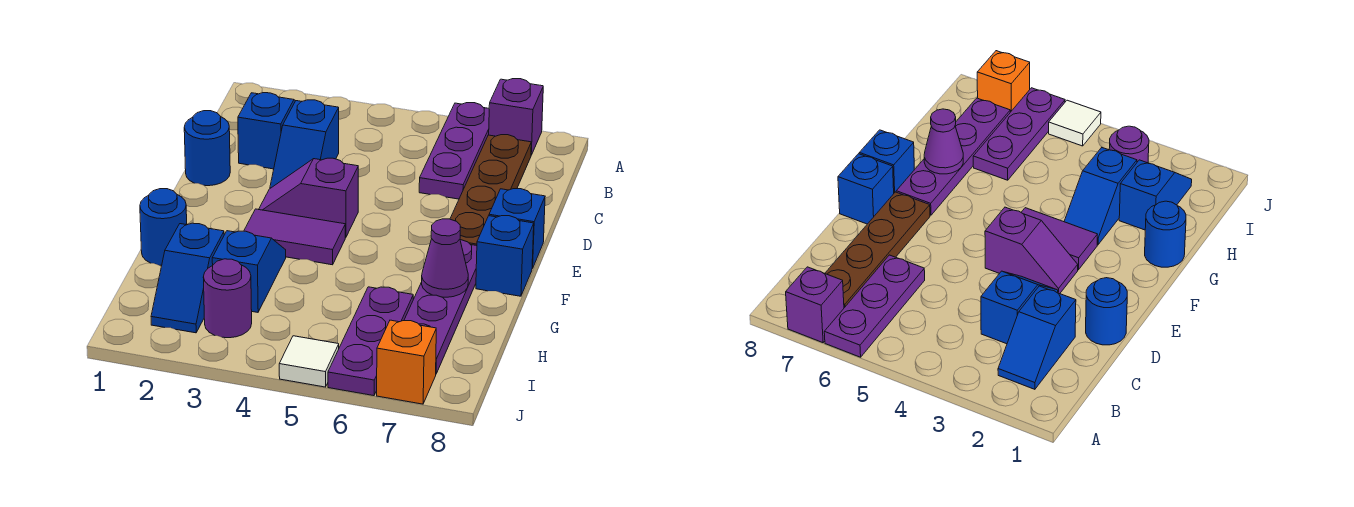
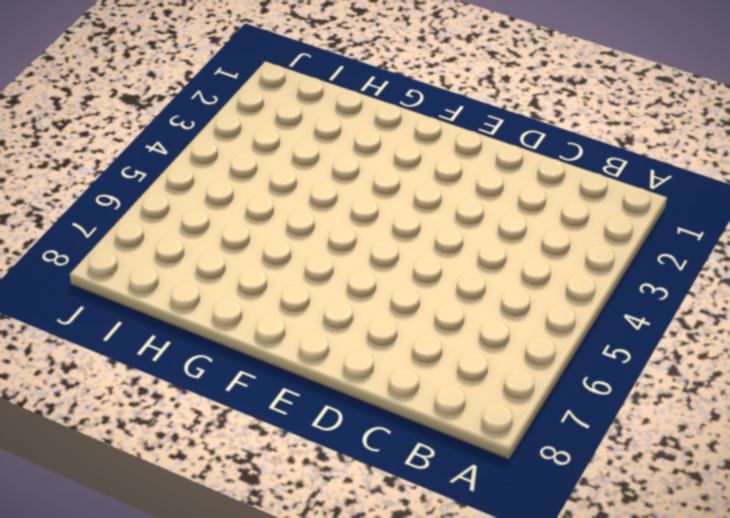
none -> purple 1x3 plate [419,103,489,199]
none -> purple 1x1 brick [489,79,543,155]
none -> blue 1x2 slope [238,93,295,169]

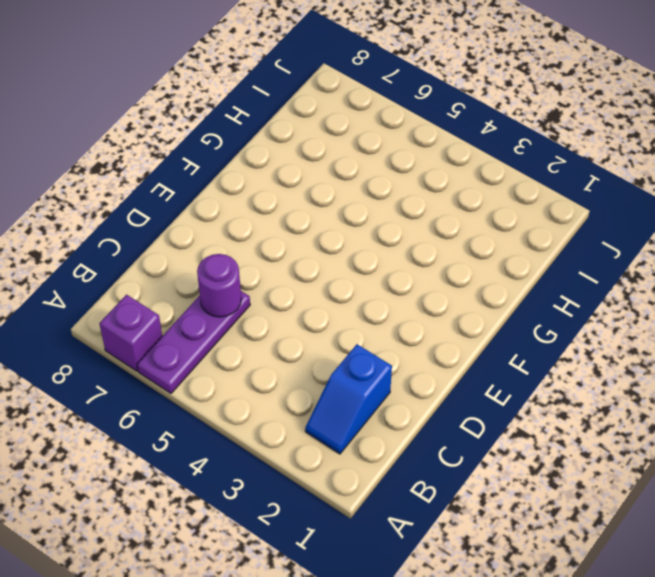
purple 1x1 round brick [197,254,241,317] -> purple 1x1 round brick moved to [203,259,252,338]
none -> brown 1x4 plate [450,135,531,246]
none -> blue 1x2 slope [270,100,339,188]
none -> blue 1x1 round brick [184,111,230,186]

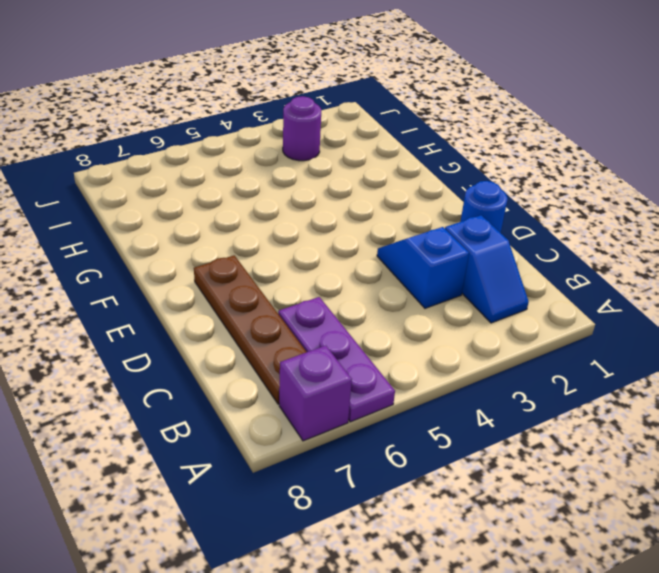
none -> purple 1x2 slope [259,158,358,238]
none -> blue 1x1 brick [489,189,545,268]
none -> purple 1x2 tile [244,209,345,265]

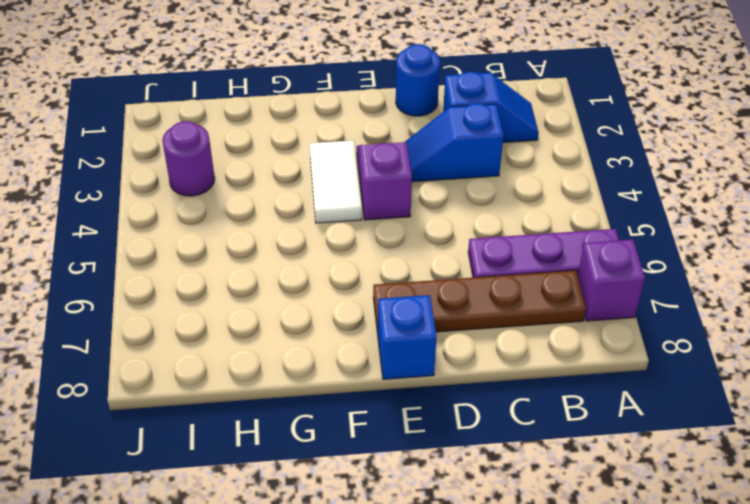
white 1x2 tile [310,141,362,223] -> purple 1x2 tile [244,209,345,265]
none -> purple 1x4 plate [404,240,477,373]
none -> blue 1x1 brick [476,216,534,296]
none -> blue 1x1 round brick [140,189,187,265]

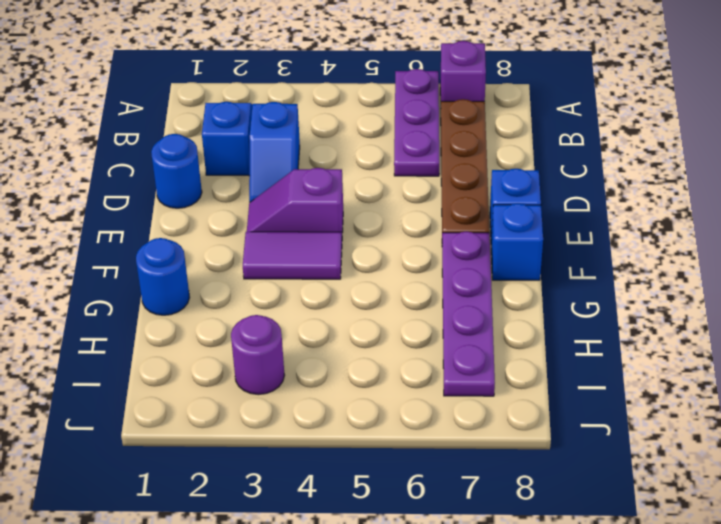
none -> blue 1x2 slope [212,231,286,312]
none -> blue 1x2 slope [151,223,224,333]
none -> purple 1x3 plate [328,287,413,396]

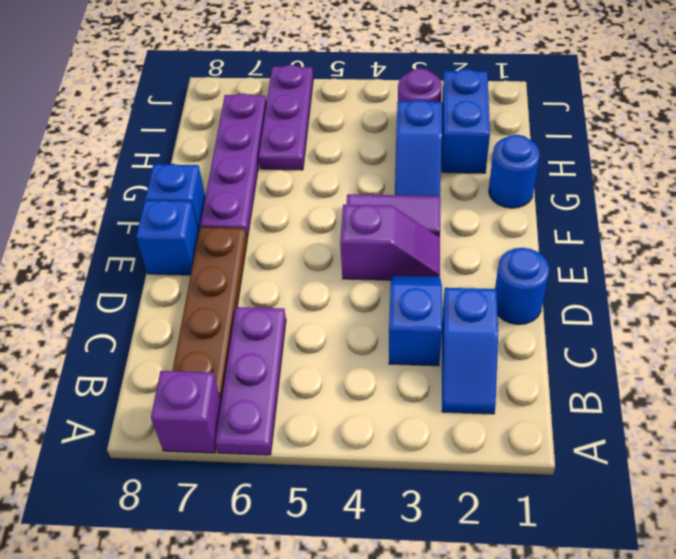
blue 1x2 brick [442,69,490,173] -> blue 1x2 slope [151,223,224,333]
none -> white 1x1 tile [279,336,339,387]
none -> orange 1x1 brick [377,320,436,404]
none -> purple 1x1 cone [422,219,468,297]

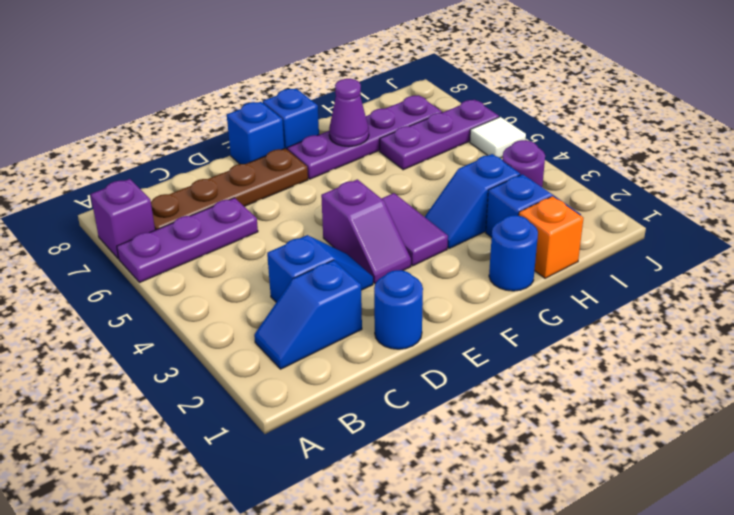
orange 1x1 brick [519,196,583,278] -> orange 1x1 brick moved to [377,320,436,404]

